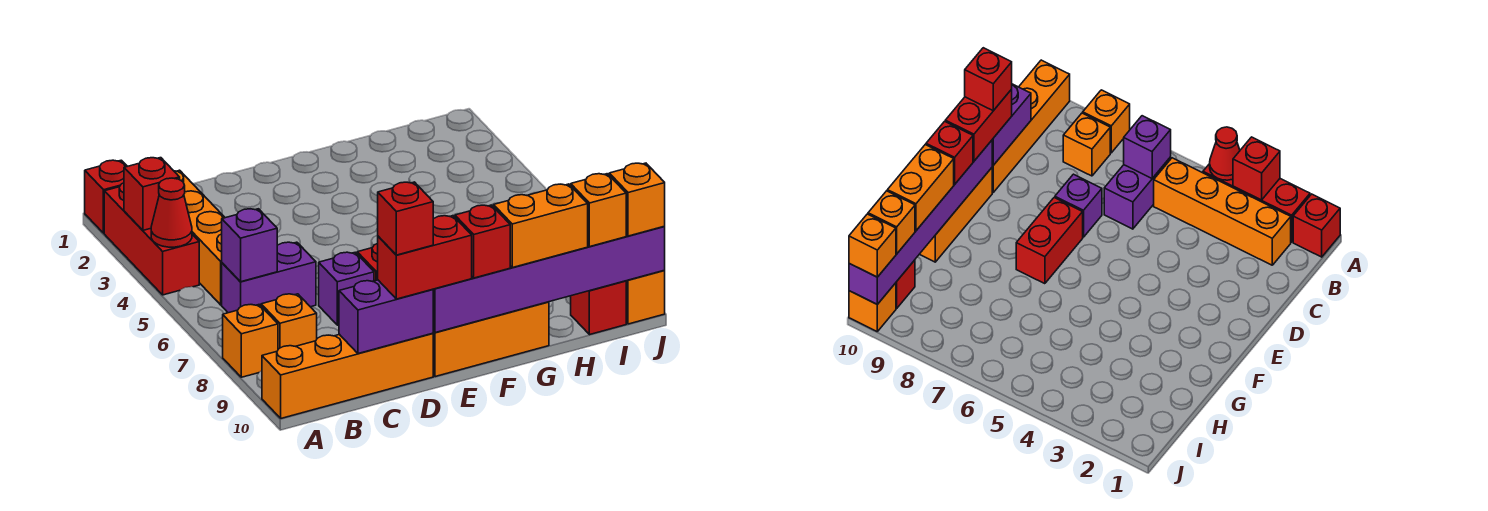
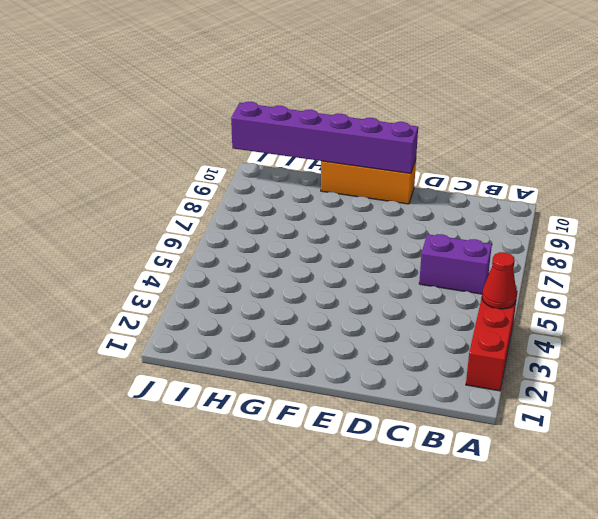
none -> red 1x1 brick [85,160,127,233]
none -> orange 1x1 brick [223,305,278,377]
none -> orange 1x4 brick [262,333,433,418]

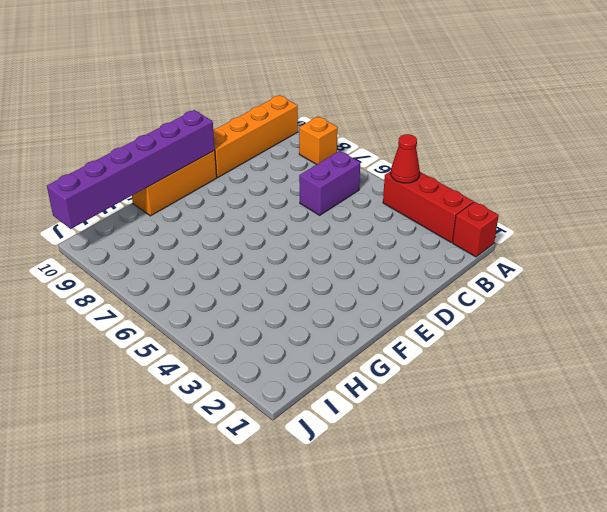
none -> orange 1x4 brick [174,170,225,305]
none -> orange 1x1 brick [261,294,317,349]
none -> purple 1x1 brick [319,252,374,325]

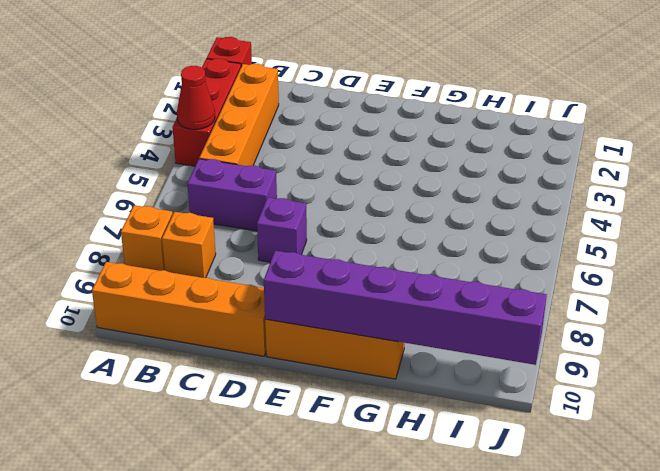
none -> red 1x2 brick [1016,198,1083,284]
none -> red 1x1 brick [571,281,626,335]
none -> orange 1x1 brick [626,271,665,324]

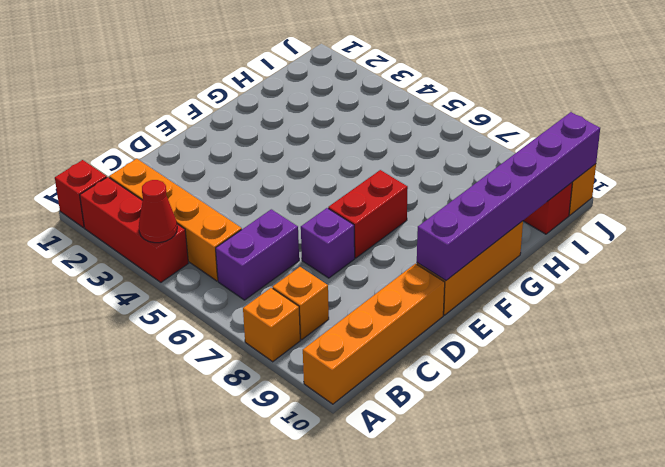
none -> red 1x1 brick [124,158,180,230]
none -> purple 1x1 brick [222,209,277,282]
none -> purple 1x2 brick [339,280,433,354]

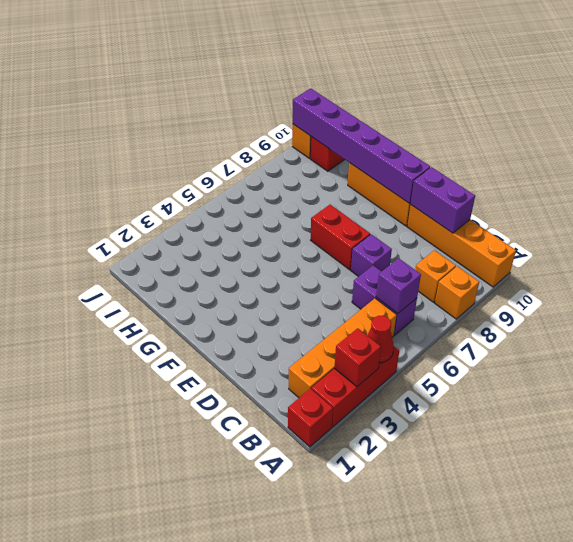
none -> red 1x2 brick [378,216,472,299]
none -> red 1x1 brick [455,205,510,278]
none -> orange 1x2 brick [494,184,588,268]

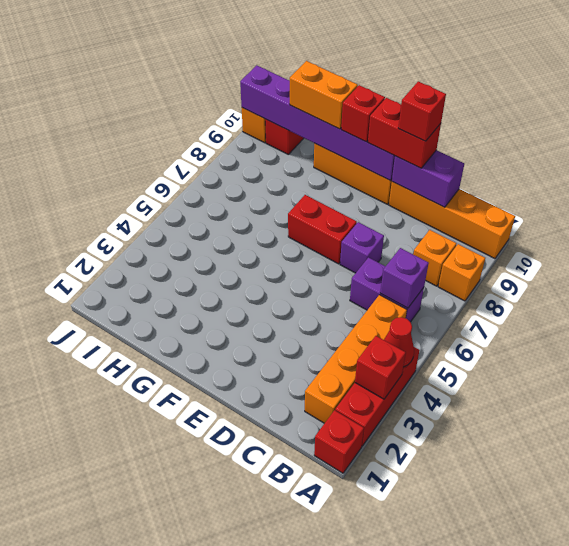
none -> orange 1x1 brick [571,174,626,247]
none -> orange 1x1 brick [609,163,665,236]

